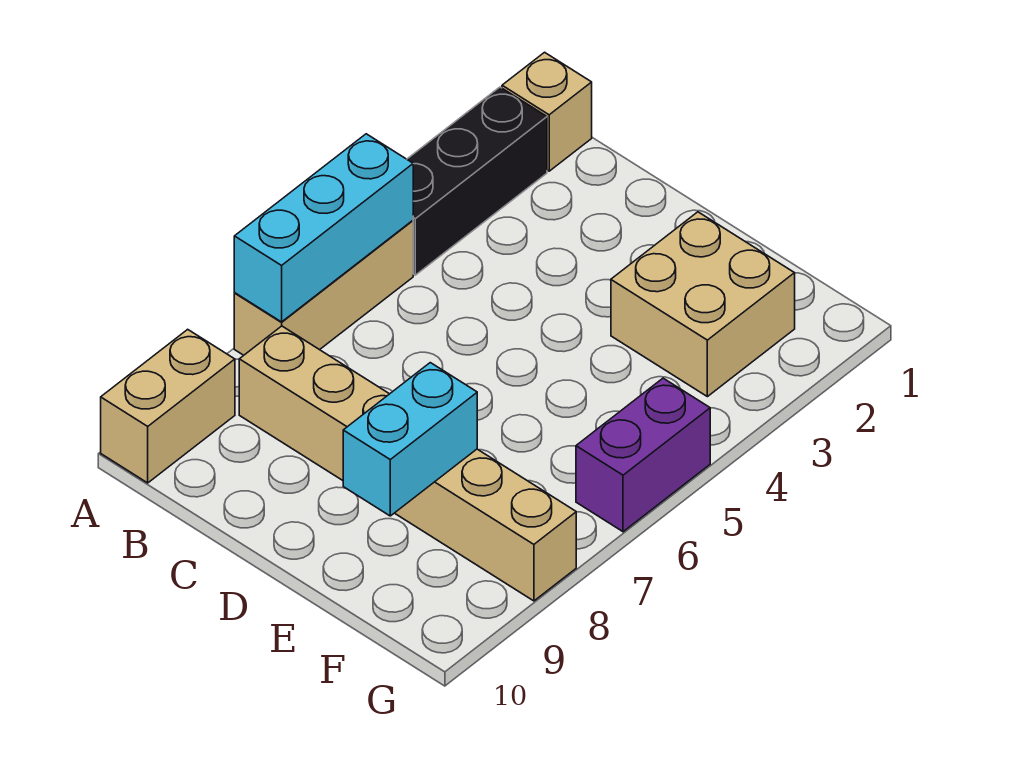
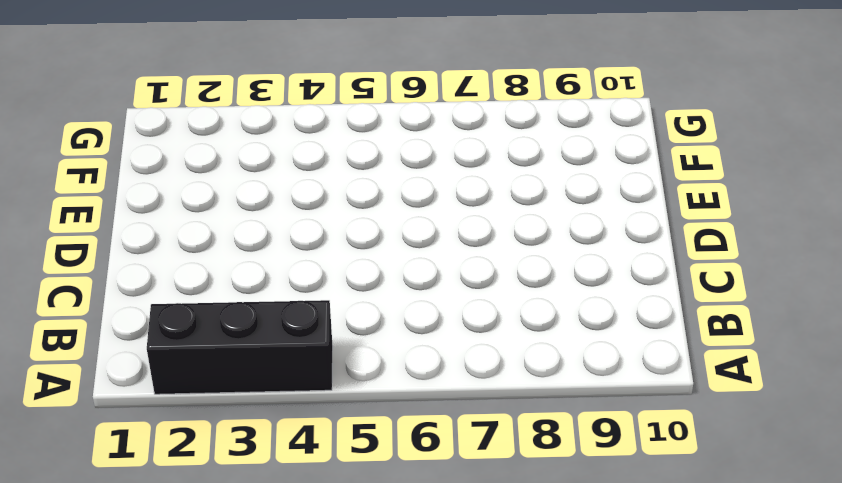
none -> tan 1x1 brick [502,52,592,171]
none -> tan 1x3 brick [234,221,413,355]

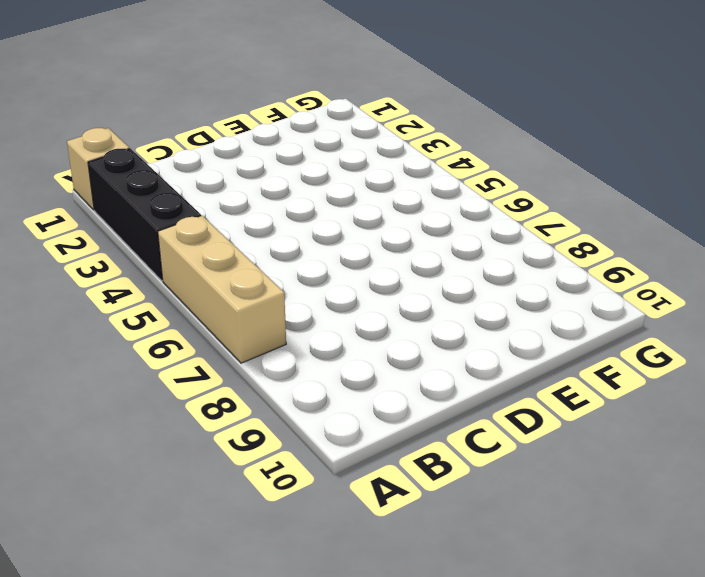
none -> tan 1x2 brick [101,329,235,483]
none -> tan 1x6 brick [239,326,576,601]

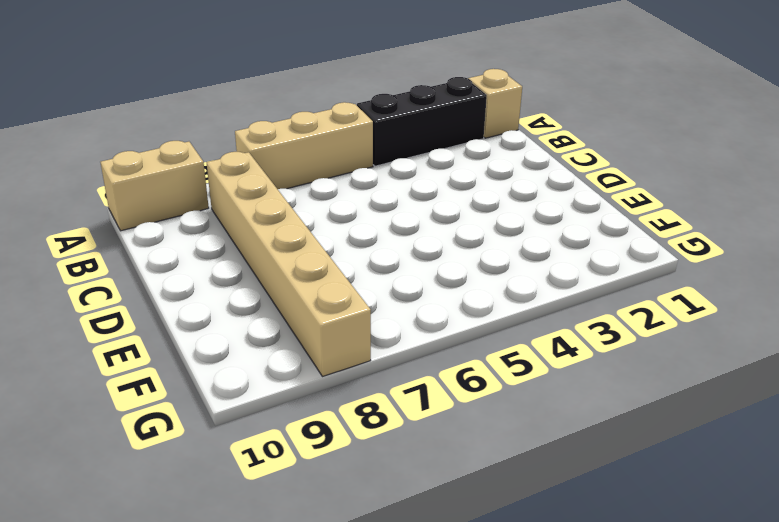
none -> tan 2x2 brick [611,212,795,397]
none -> purple 1x2 brick [576,378,710,532]

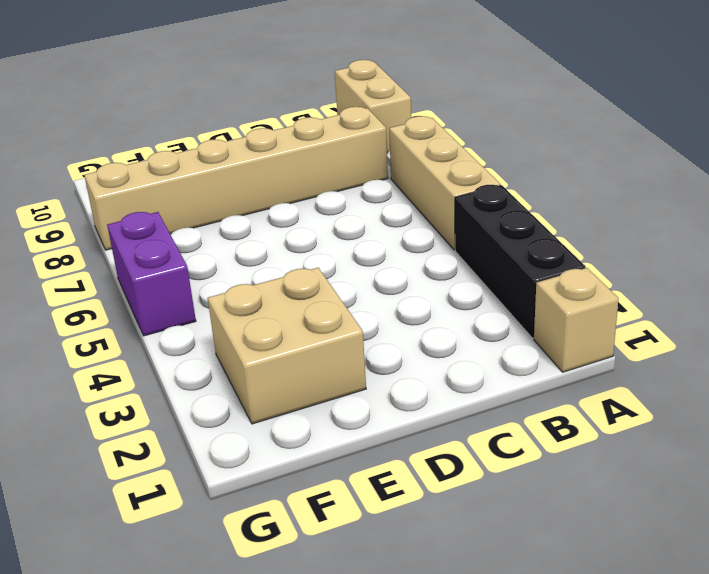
none -> cyan 1x3 brick [234,134,413,322]
none -> cyan 1x2 brick [343,363,477,516]

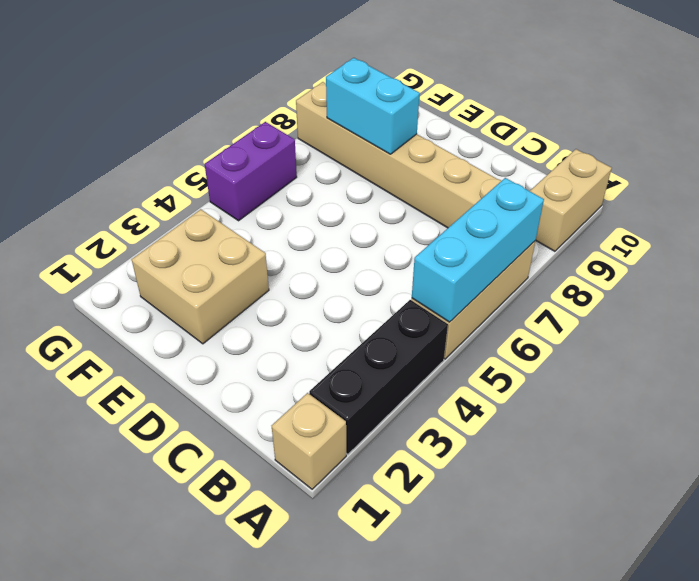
cyan 1x2 brick [326,58,420,154] -> cyan 1x2 brick turned to [343,363,477,516]

